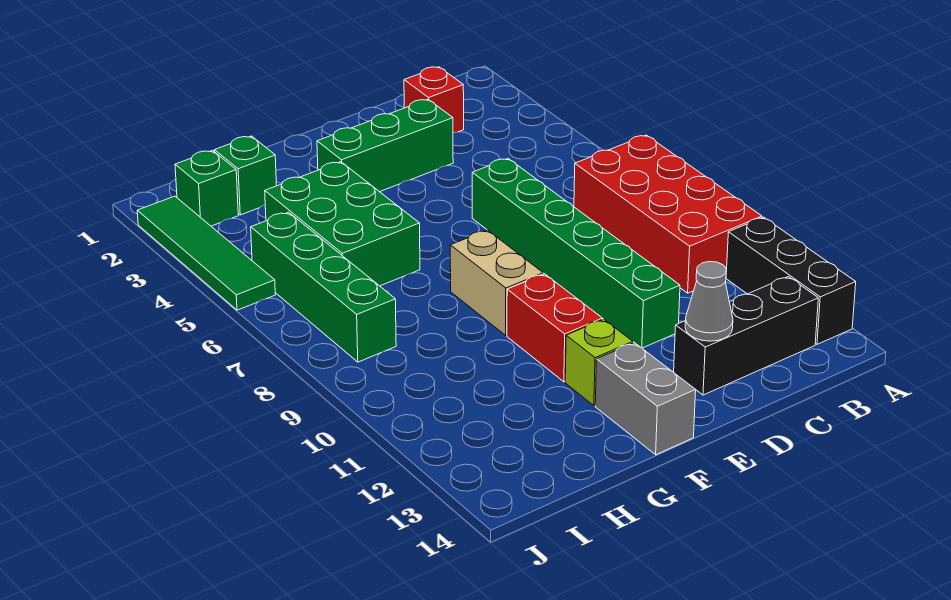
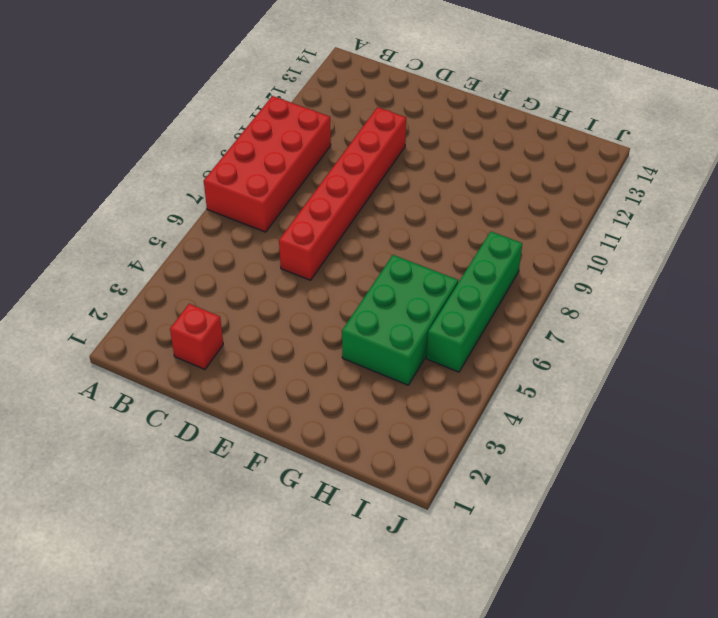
red 1x6 brick [279,107,406,280] -> green 1x6 brick [472,159,680,348]
none -> black 1x3 brick [726,217,856,344]
none -> black 1x3 brick [674,277,818,395]
none -> green 1x3 brick [317,99,453,192]

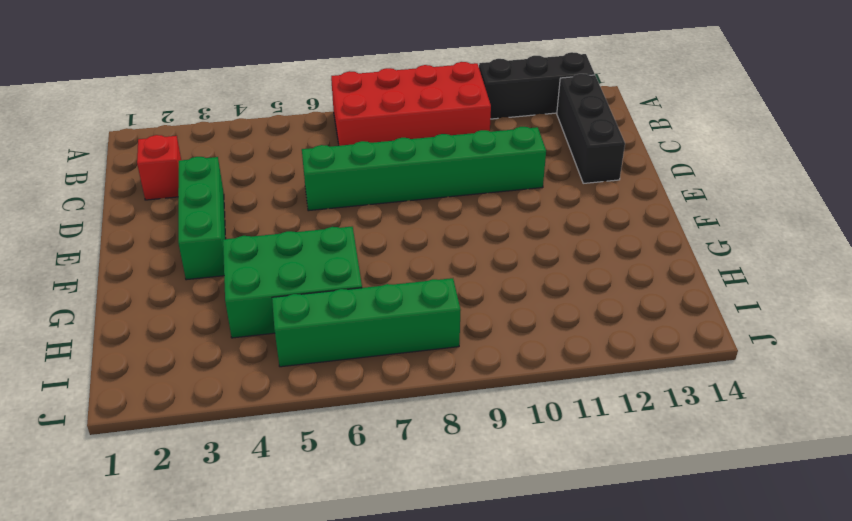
none -> tan 1x2 brick [450,230,543,335]
none -> red 1x2 brick [507,274,602,382]
none -> lime 1x1 brick [565,319,633,406]

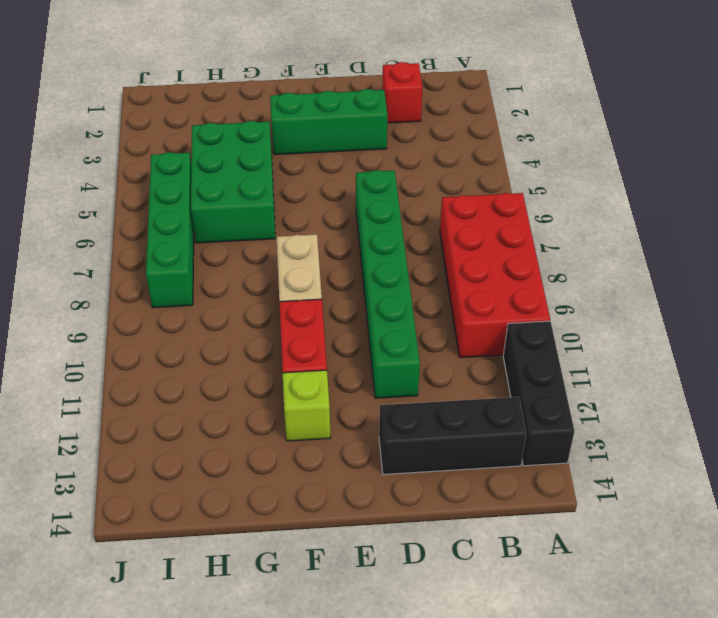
none -> grey 1x2 brick [595,343,696,455]
none -> green 1x1 brick [214,136,277,215]
none -> green 1x1 brick [175,150,238,226]

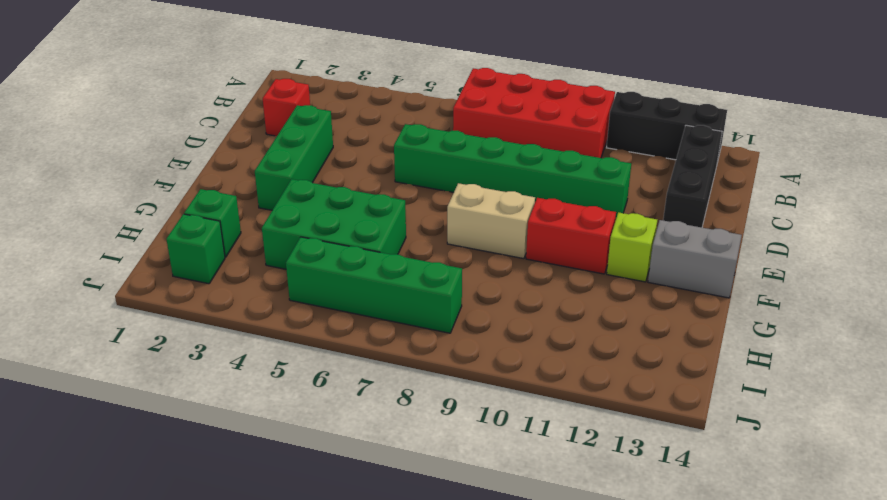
none -> green 1x4 tile [137,196,275,310]
none -> grey 1x1 cone [685,261,733,341]

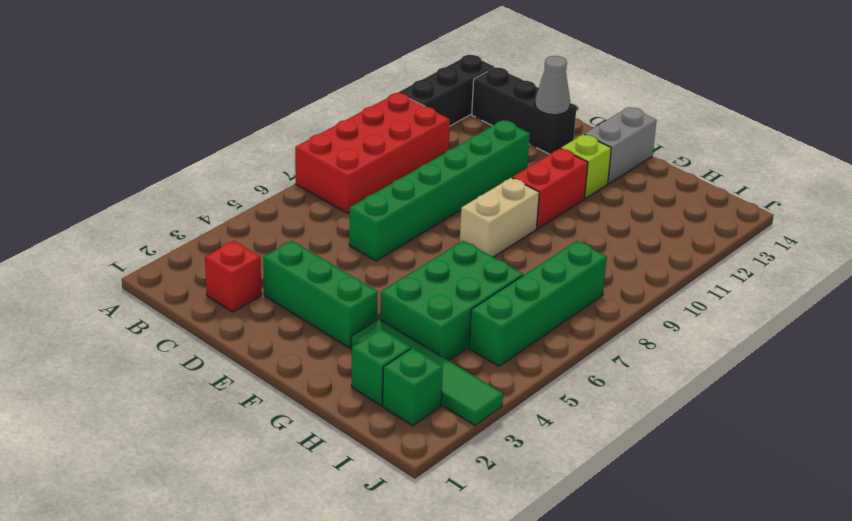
green 1x4 tile [351,319,503,425] -> green 1x4 tile turned to [137,196,275,310]

